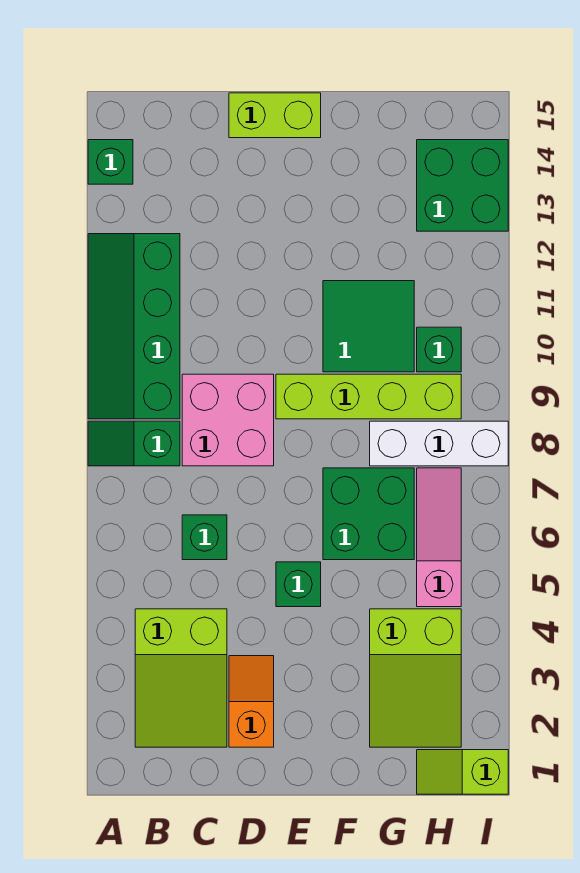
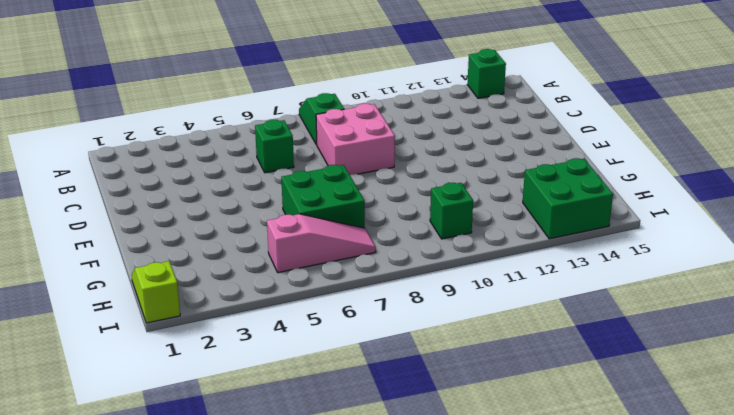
none -> green 2x4 slope [88,234,180,419]
none -> lime 2x3 slope [135,609,227,747]
none -> orange 1x2 slope [229,656,274,747]

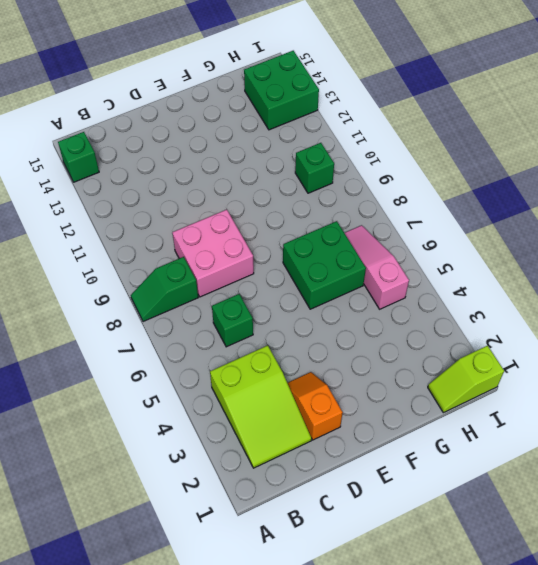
none -> green 2x4 slope [88,234,180,419]
none -> lime 1x2 brick [229,93,321,138]
none -> green 1x1 brick [276,562,321,607]

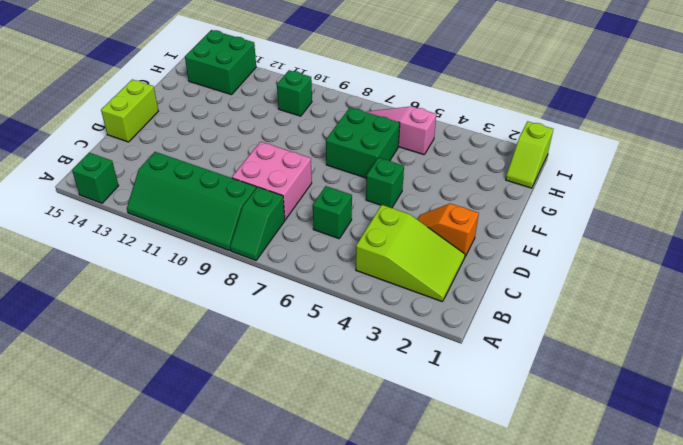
none -> lime 1x4 brick [276,374,461,419]
none -> green 2x2 tile [323,281,414,372]
none -> lime 2x3 slope [370,609,461,747]

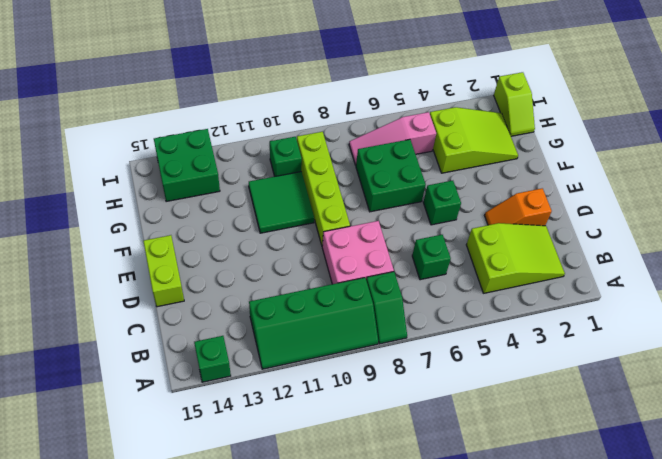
none -> white 1x3 brick [370,421,508,466]

